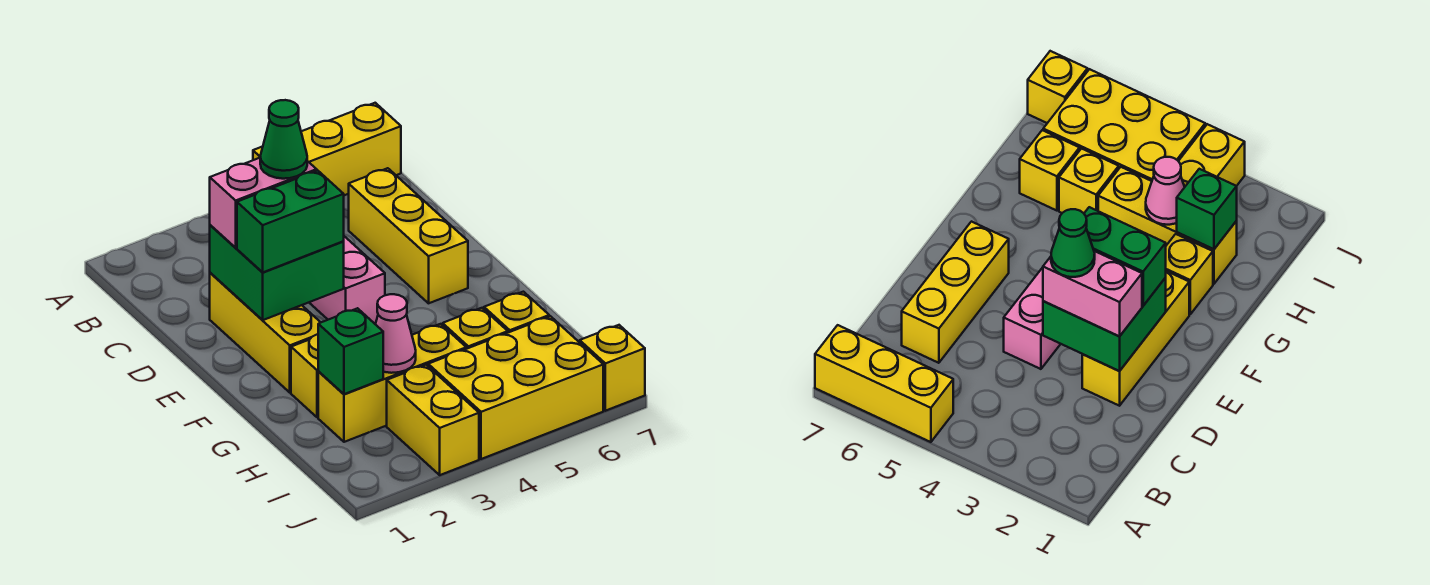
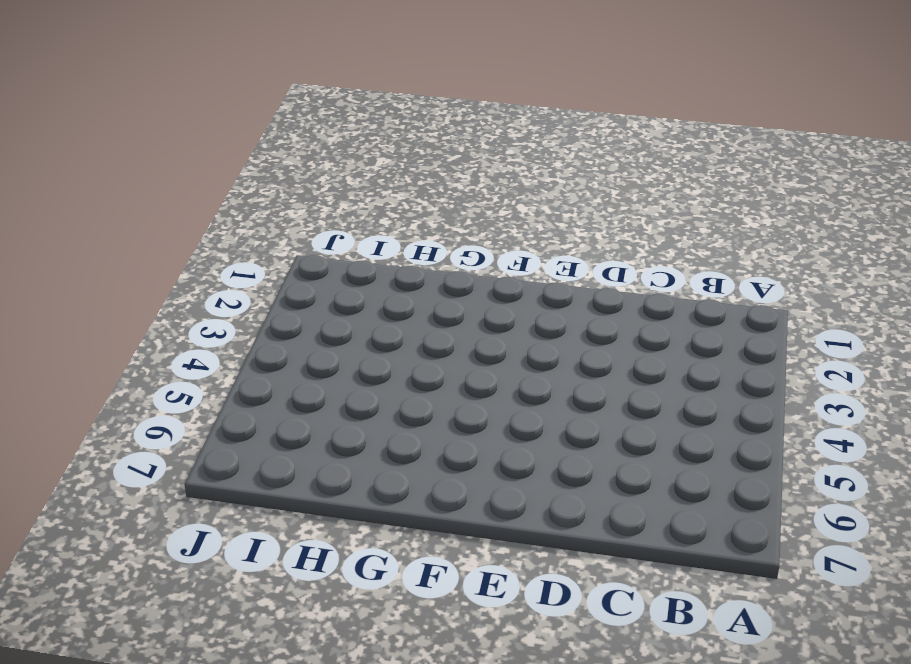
none -> yellow 1x3 brick [253,103,401,195]
none -> yellow 1x3 brick [349,168,468,303]
none -> yellow 1x3 brick [210,273,321,393]

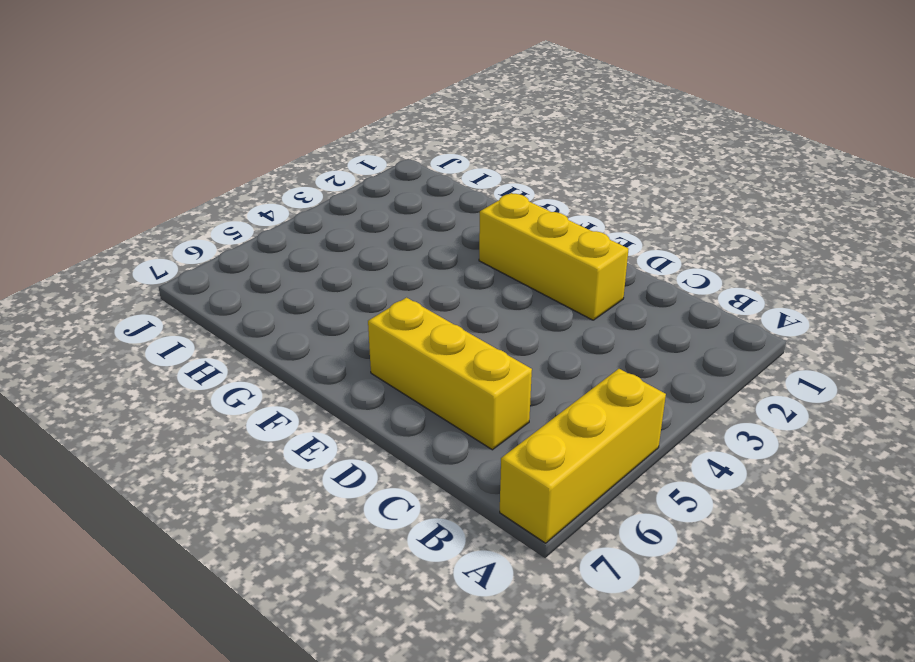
none -> pink 1x2 brick [309,236,385,324]
none -> yellow 1x1 brick [291,334,318,417]
none -> yellow 1x3 brick [318,324,466,442]

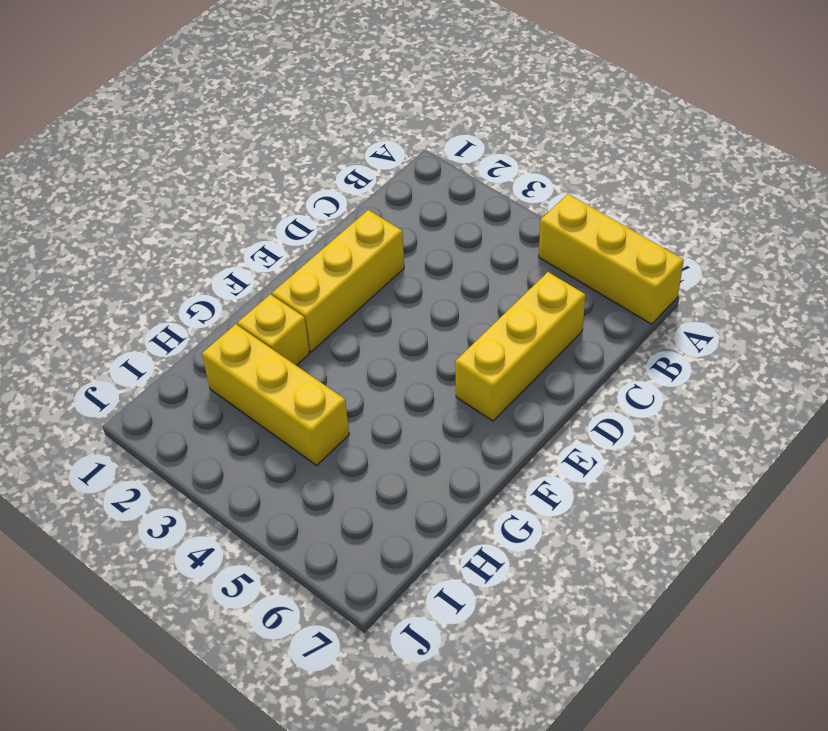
none -> pink 1x2 brick [309,236,385,324]
none -> yellow 1x1 brick [443,308,508,349]
none -> yellow 1x1 brick [484,292,549,333]

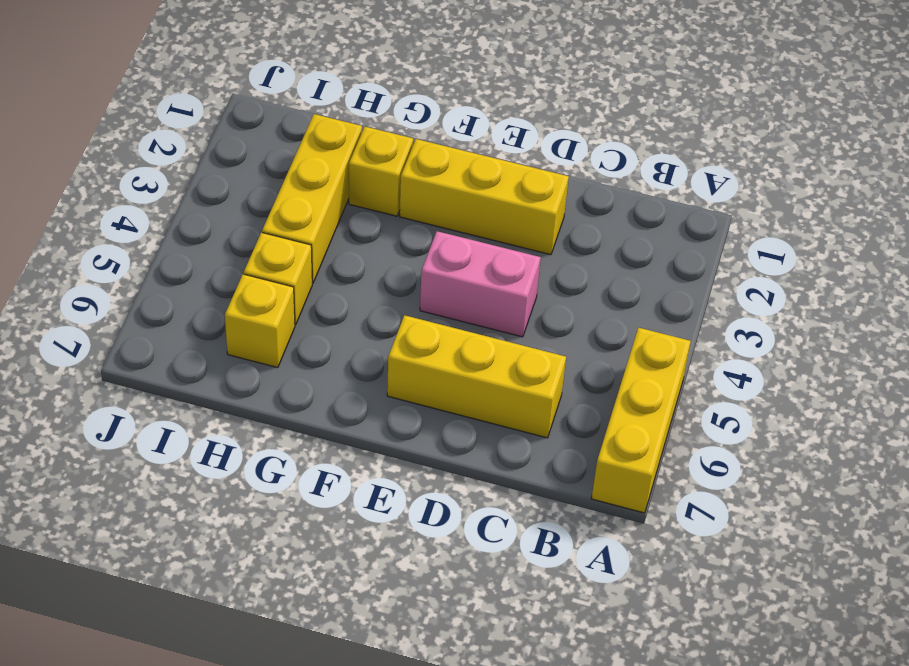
none -> yellow 1x2 brick [387,365,479,475]
none -> yellow 2x3 brick [428,316,603,459]
none -> yellow 1x1 brick [580,325,645,411]

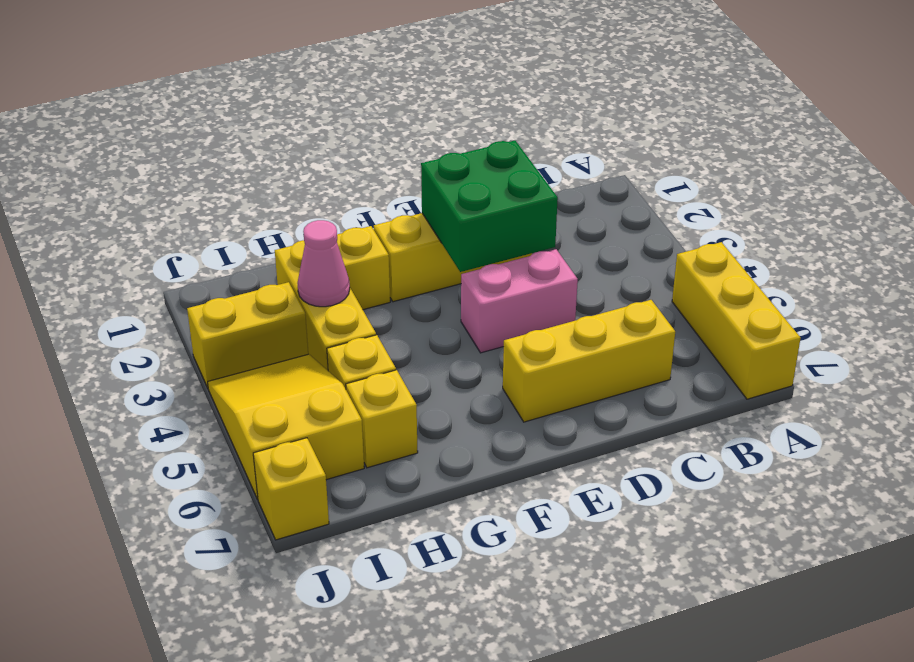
yellow 2x3 slope [208,354,364,499] -> yellow 2x3 brick [428,316,603,459]
none -> green 1x1 brick [318,308,383,394]
none -> pink 1x2 brick [210,158,317,248]
none -> green 1x2 brick [237,170,344,272]

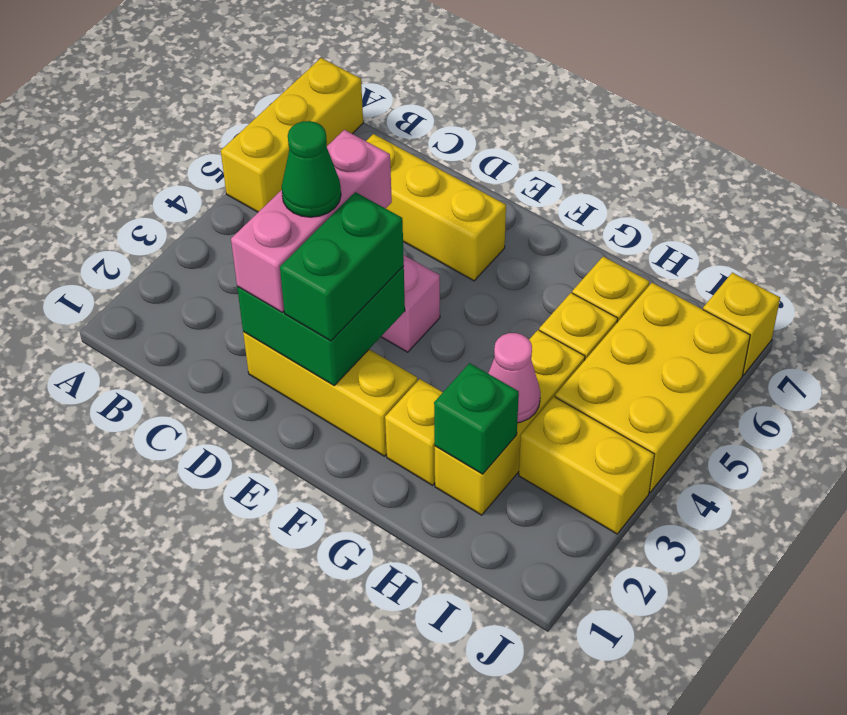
pink 1x3 brick [231,130,392,312] -> pink 1x2 brick [210,158,317,248]

